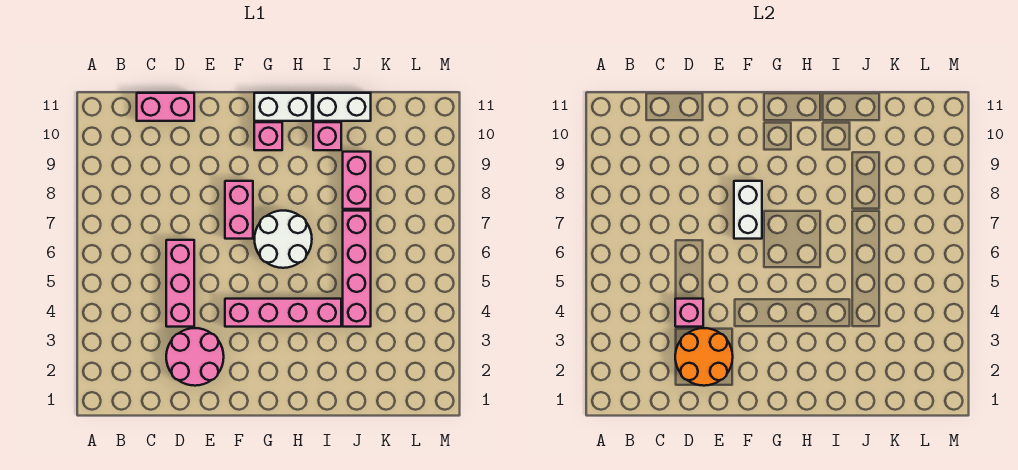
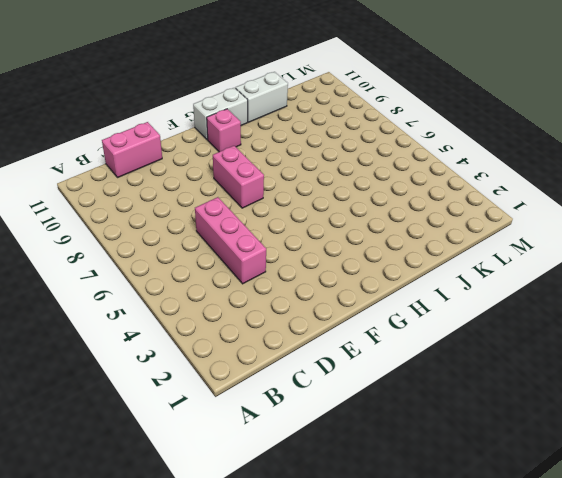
none -> pink 2x2 round brick [166,328,224,386]
none -> pink 1x4 brick [225,299,341,327]
none -> white 2x2 round brick [254,211,312,268]

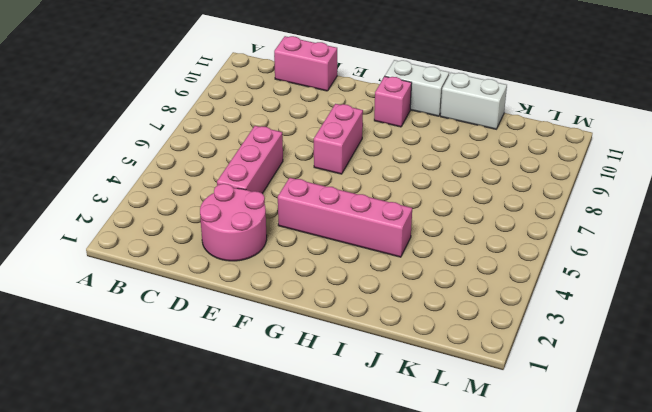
none -> white 2x2 round brick [254,211,312,268]
none -> pink 1x1 brick [313,122,341,150]
none -> pink 1x4 brick [343,211,371,327]

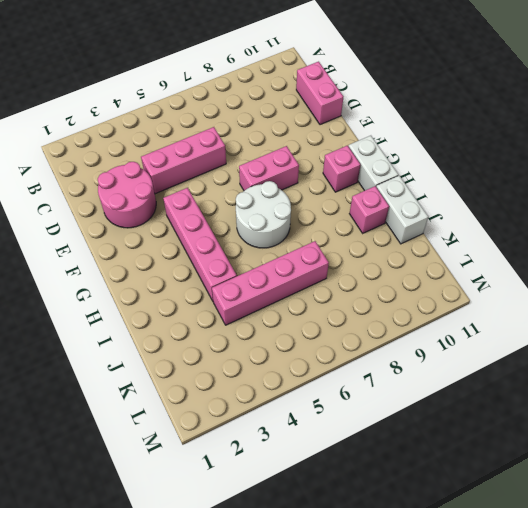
none -> pink 1x2 brick [343,152,371,209]
none -> orange 2x2 round brick [675,328,733,386]
none -> pink 1x1 brick [675,299,703,327]

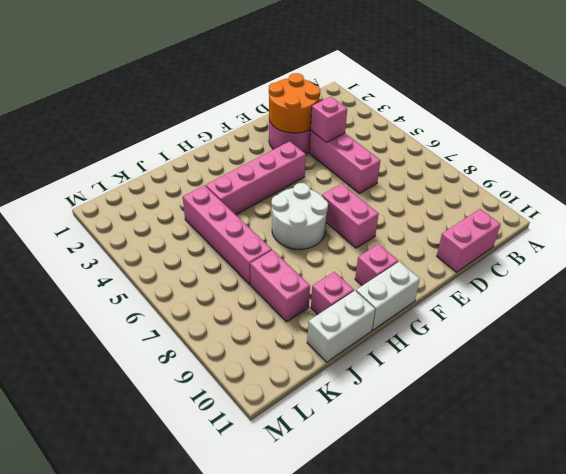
none -> white 1x2 brick [734,181,762,239]

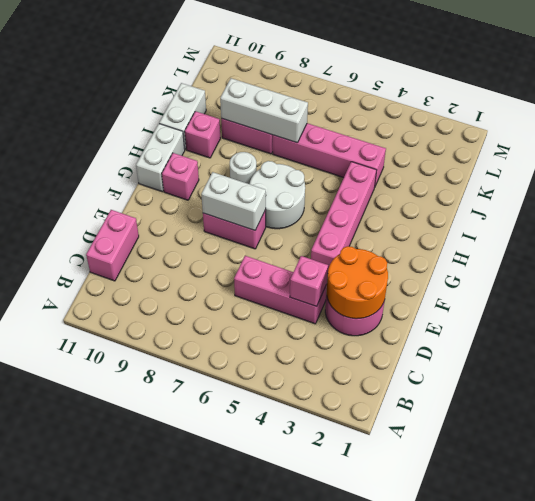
white 1x1 round brick [230,152,257,184] -> none
white 1x3 brick [220,78,308,143] -> none

